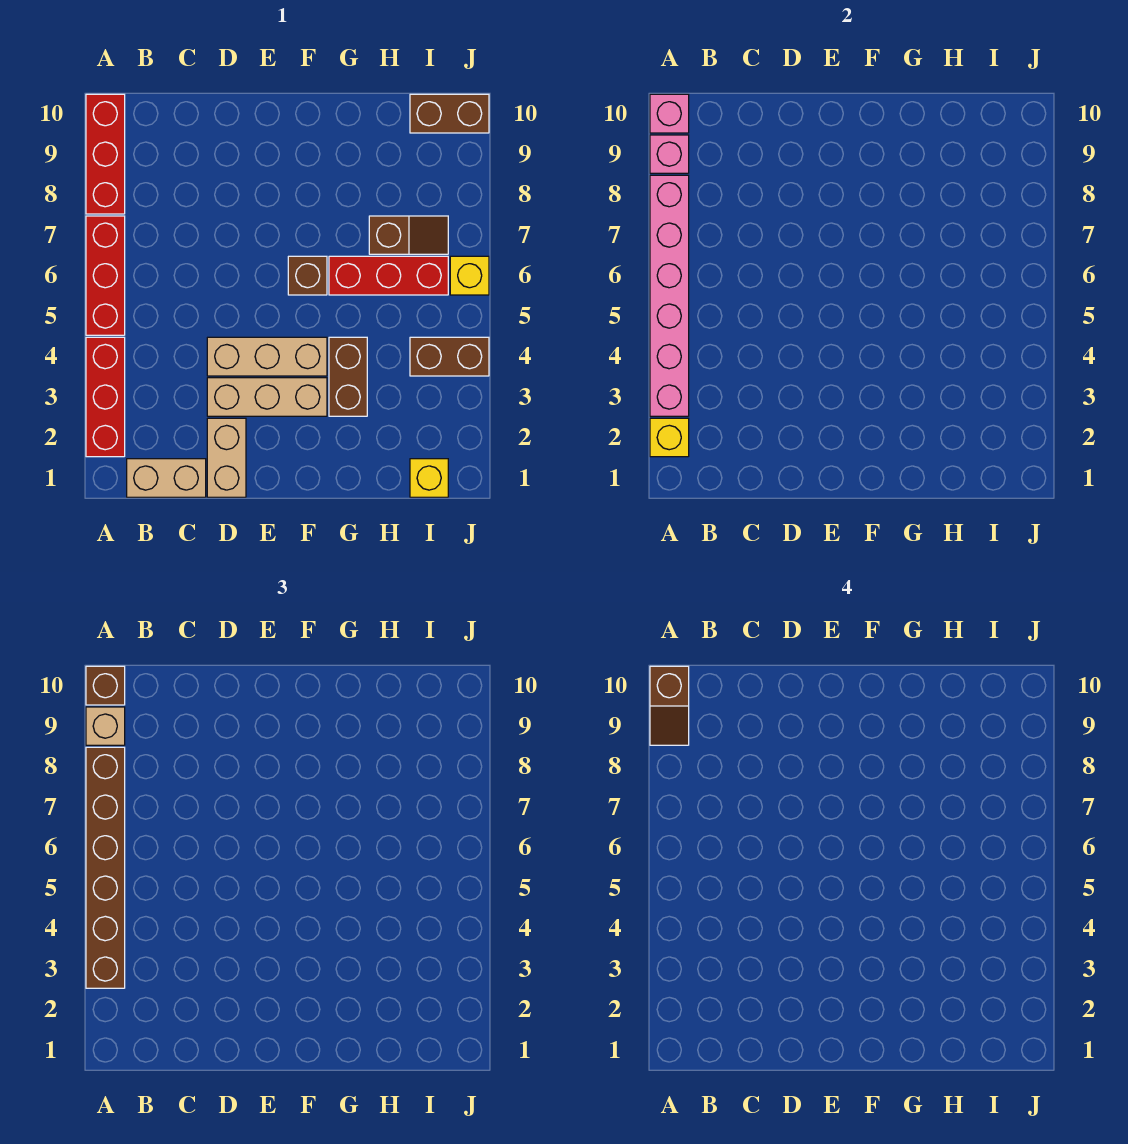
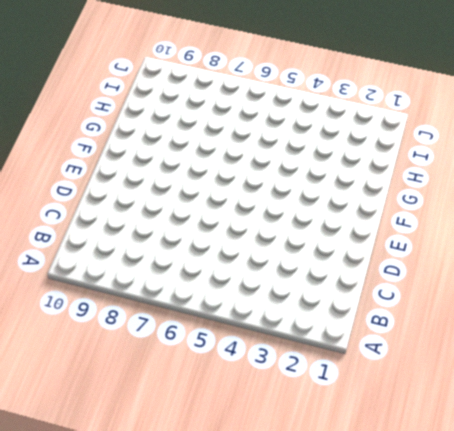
none -> red 1x3 brick [86,337,125,457]
none -> red 1x3 brick [86,216,125,335]
none -> red 1x3 brick [86,94,125,214]

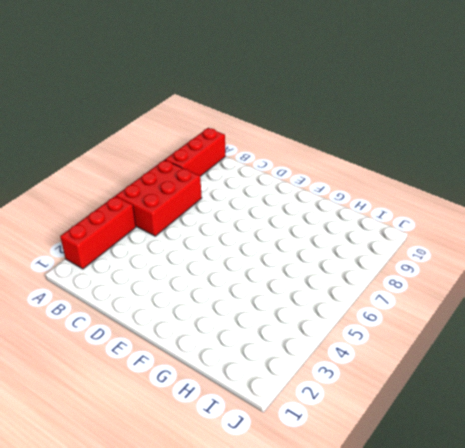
red 2x3 brick [116,160,202,236] -> red 1x3 brick [86,216,125,335]
none -> tan 1x2 brick [127,459,206,497]
none -> tan 1x2 brick [207,418,246,497]
none -> tan 1x3 brick [207,378,327,416]

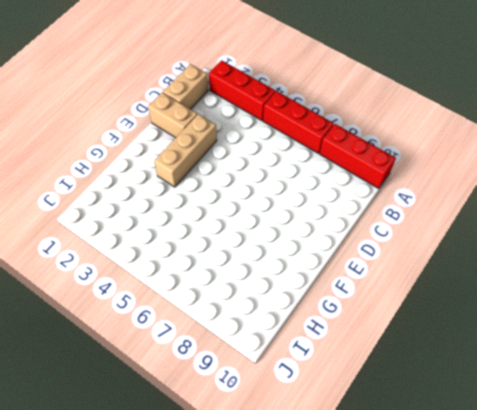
none -> tan 1x3 brick [207,337,327,376]
none -> brown 1x1 brick [288,256,327,295]
none -> brown 1x2 brick [329,337,367,416]

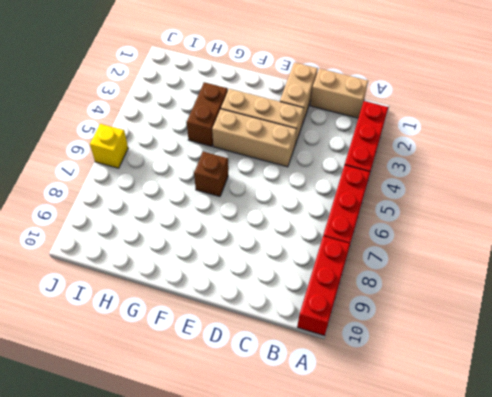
none -> red 1x3 brick [329,256,448,295]
none -> brown 1x2 slope [369,216,448,254]
none -> yellow 1x1 brick [410,459,448,497]

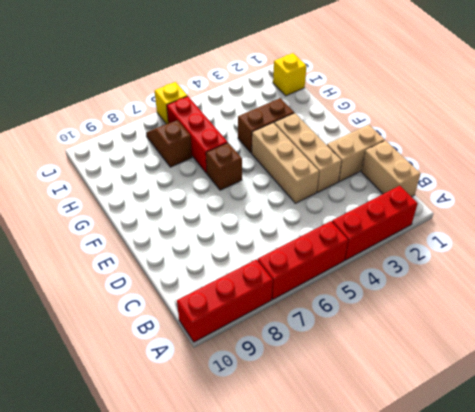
none -> brown 1x2 brick [410,337,489,376]
none -> brown 1x2 brick [410,94,489,133]
none -> yellow 1x1 brick [650,418,689,457]

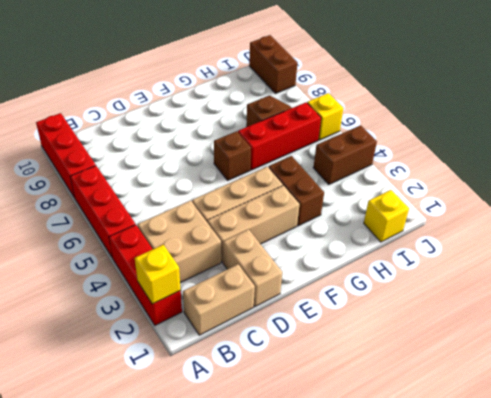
tan 2x2 brick [138,201,221,283] -> none
brown 1x2 brick [249,35,298,94] -> brown 1x2 brick turned to [410,94,489,133]
none -> pink 1x6 brick [650,175,689,416]
none -> pink 1x1 brick [650,135,689,173]
none -> pink 1x1 brick [650,94,689,133]

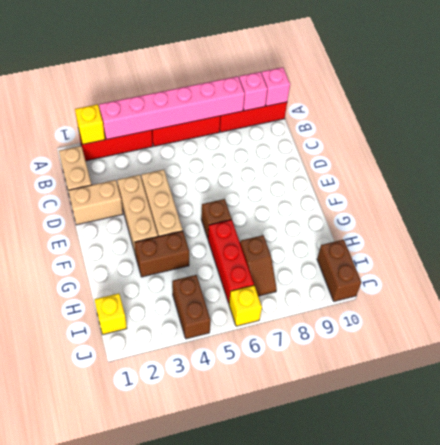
none -> brown 1x6 brick [86,747,125,988]
none -> tan 1x1 brick [86,707,125,745]
none -> brown 1x1 brick [86,666,125,705]

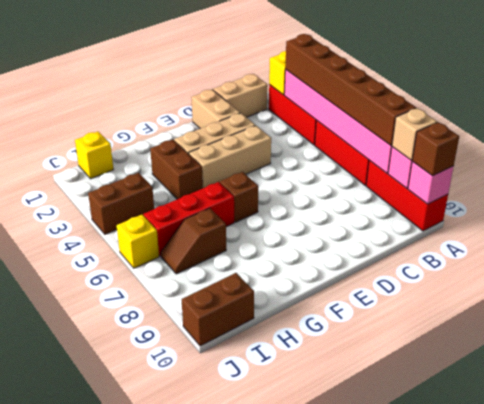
none -> brown 1x2 slope [650,666,689,745]

